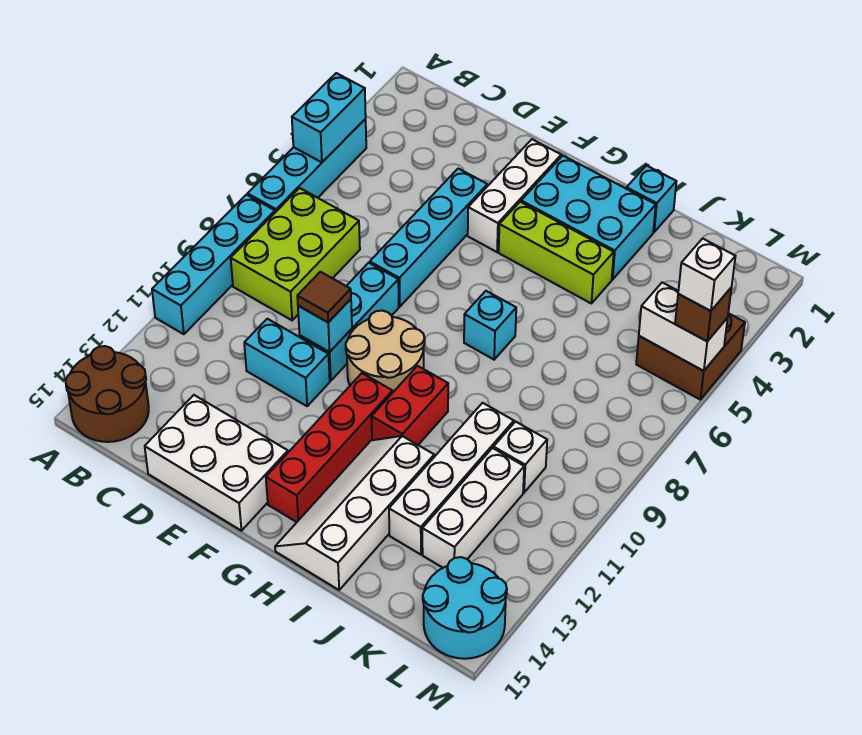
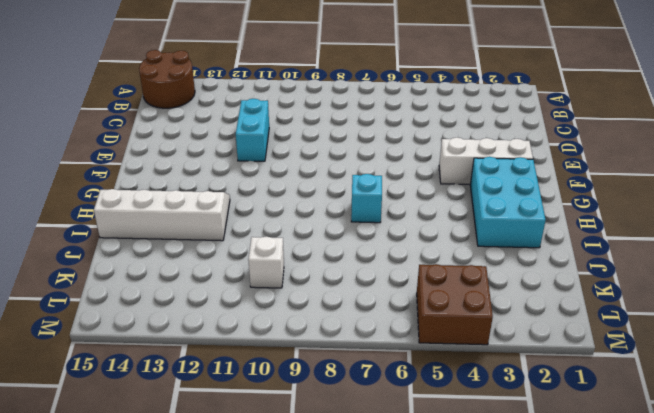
none -> cyan 1x4 brick [248,119,366,212]
none -> cyan 1x4 brick [152,195,275,334]
none -> lime 2x3 brick [231,188,360,320]

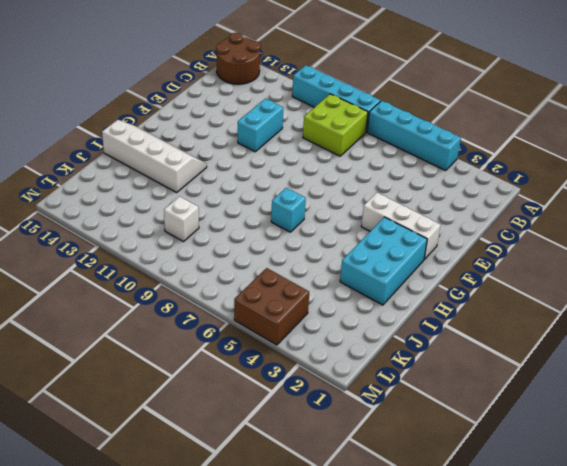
lime 2x2 brick [303,94,368,156] -> lime 2x3 brick [231,188,360,320]
none -> white 2x3 brick [145,395,288,531]
none -> cyan 1x4 brick [370,169,487,307]
none -> cyan 1x3 brick [300,263,399,381]

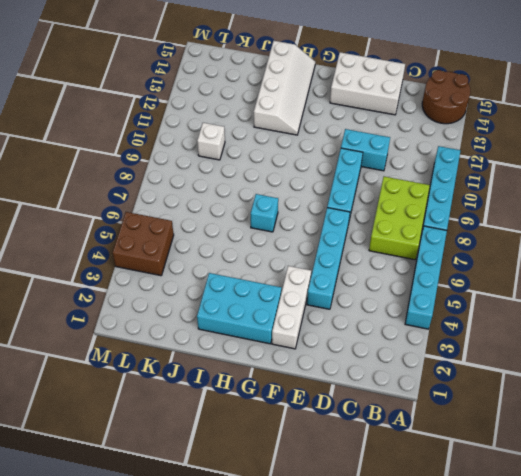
none -> tan 2x2 round brick [346,311,425,392]
none -> lime 1x3 brick [499,202,614,304]
none -> red 1x4 brick [266,373,393,522]

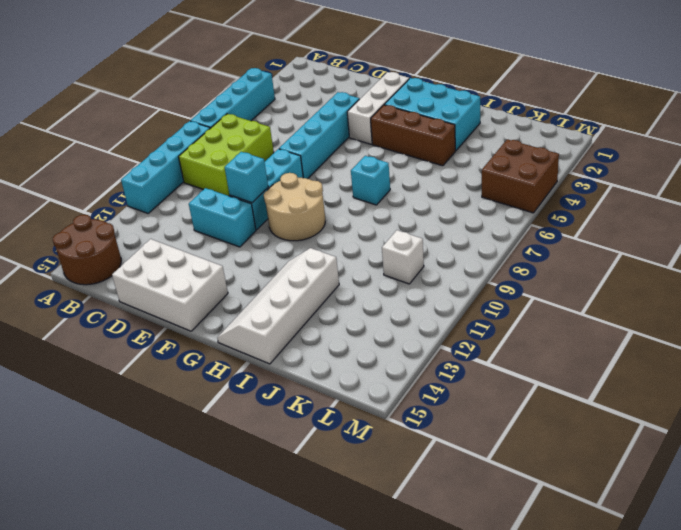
brown 1x3 brick [371,105,455,166] -> lime 1x3 brick [499,202,614,304]
none -> red 1x4 brick [266,373,393,522]
none -> red 1x2 brick [371,366,448,445]
none -> cyan 1x1 brick [627,165,676,232]

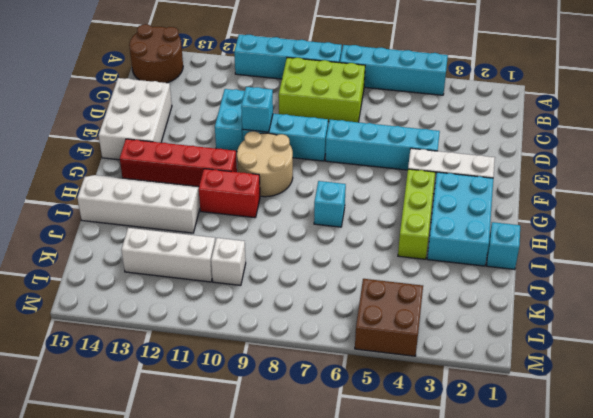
none -> white 1x4 brick [389,403,514,555]
none -> cyan 2x2 round brick [423,557,507,659]
none -> cyan 1x2 brick [292,73,366,162]

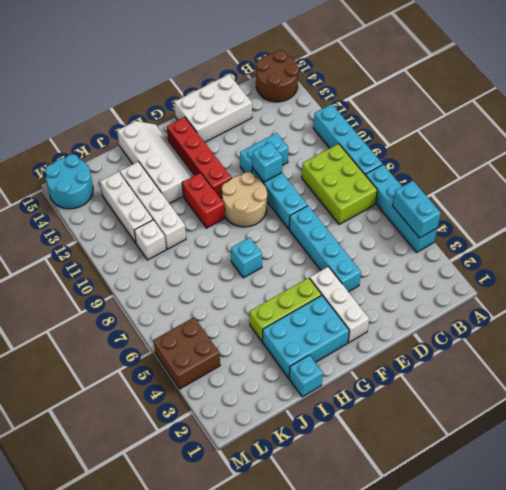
none -> white 1x2 brick [639,282,728,371]
none -> brown 1x1 tile [297,272,351,322]
none -> brown 1x1 brick [675,287,732,341]

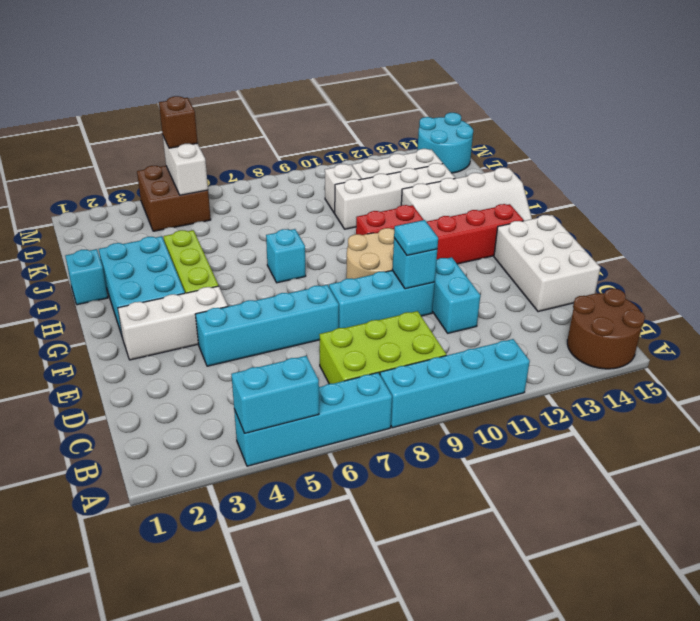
cyan 1x1 tile [394,220,438,255] -> brown 1x1 tile [297,272,351,322]
none -> white 1x1 brick [678,238,735,311]

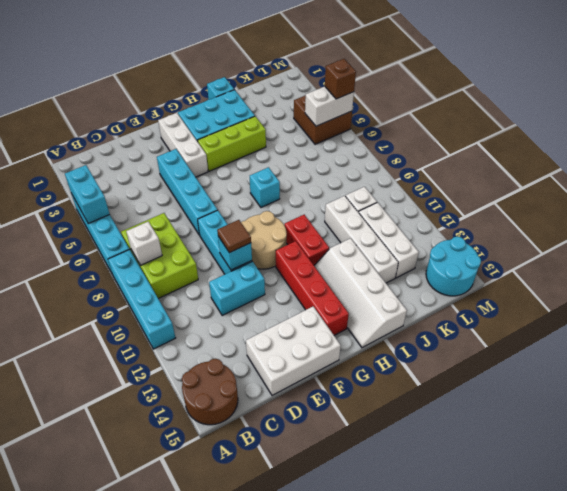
white 1x1 brick [126,222,162,265] -> white 1x1 brick moved to [678,238,735,311]

